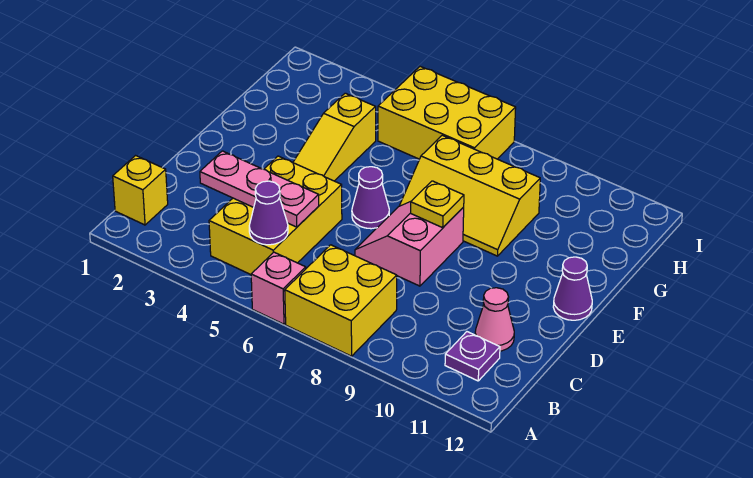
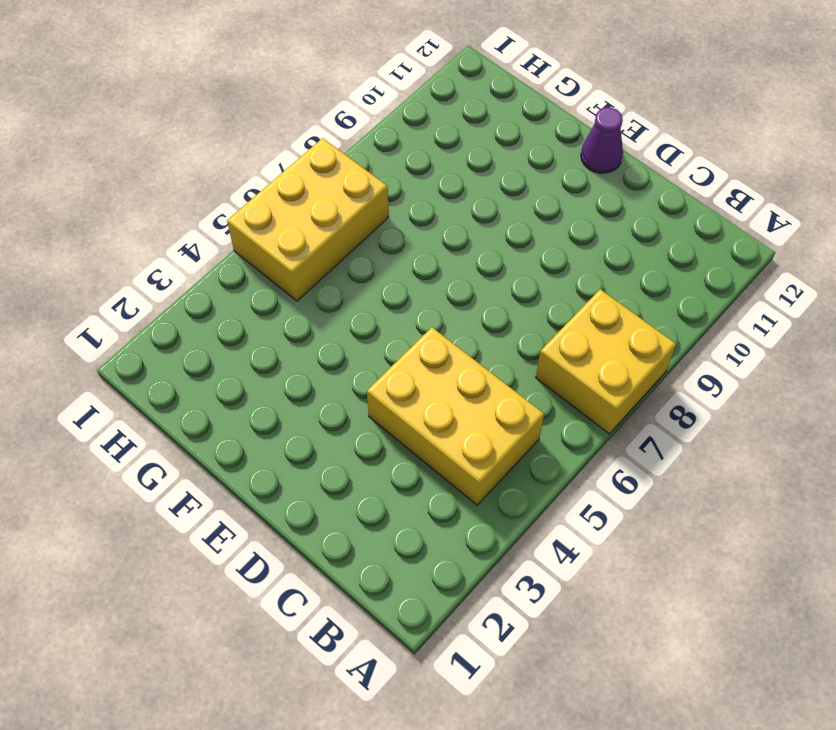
none -> pink 1x1 brick [251,252,306,324]
none -> yellow 1x1 brick [113,156,168,225]
none -> purple 1x1 plate [445,332,500,381]

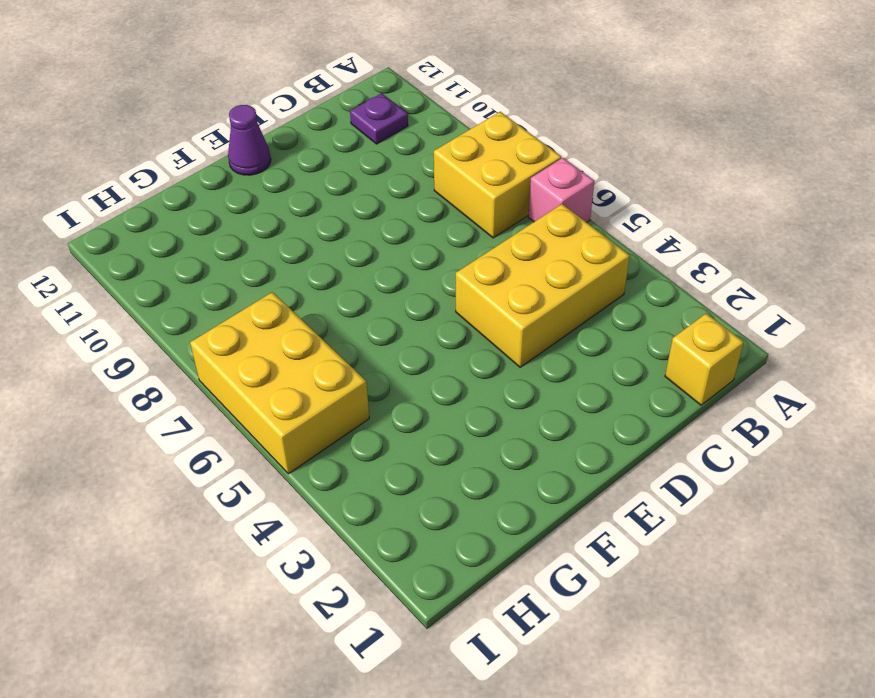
none -> pink 1x1 cone [475,288,514,351]
none -> pink 2x2 slope [355,201,464,286]
none -> yellow 1x3 slope [293,93,376,181]

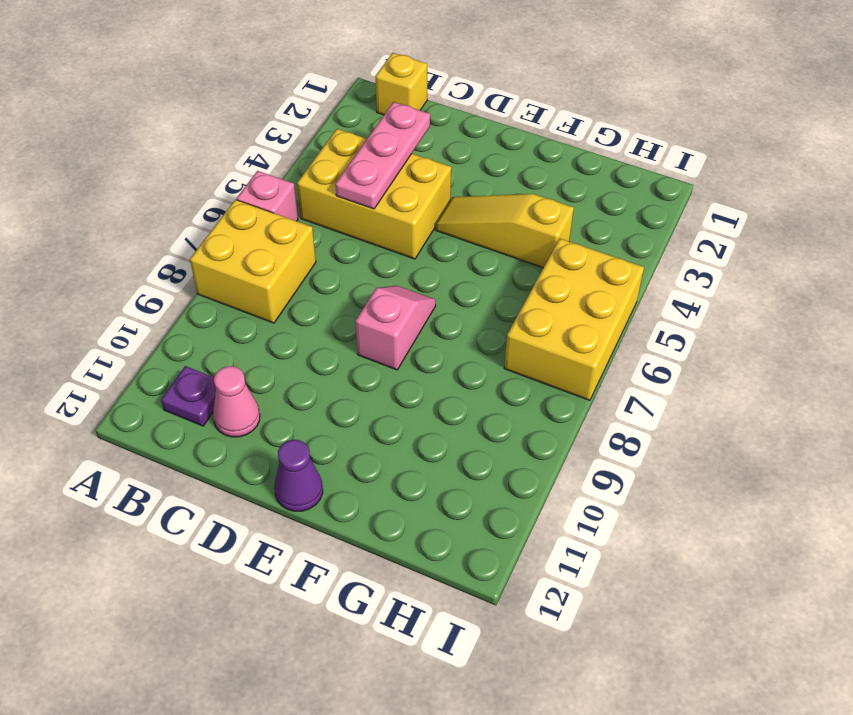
pink 1x2 slope [355,286,436,370] -> pink 2x2 slope [355,201,464,286]
none -> purple 1x1 cone [352,167,389,229]
none -> yellow 2x3 slope [400,135,540,256]
none -> purple 1x1 cone [249,181,288,245]

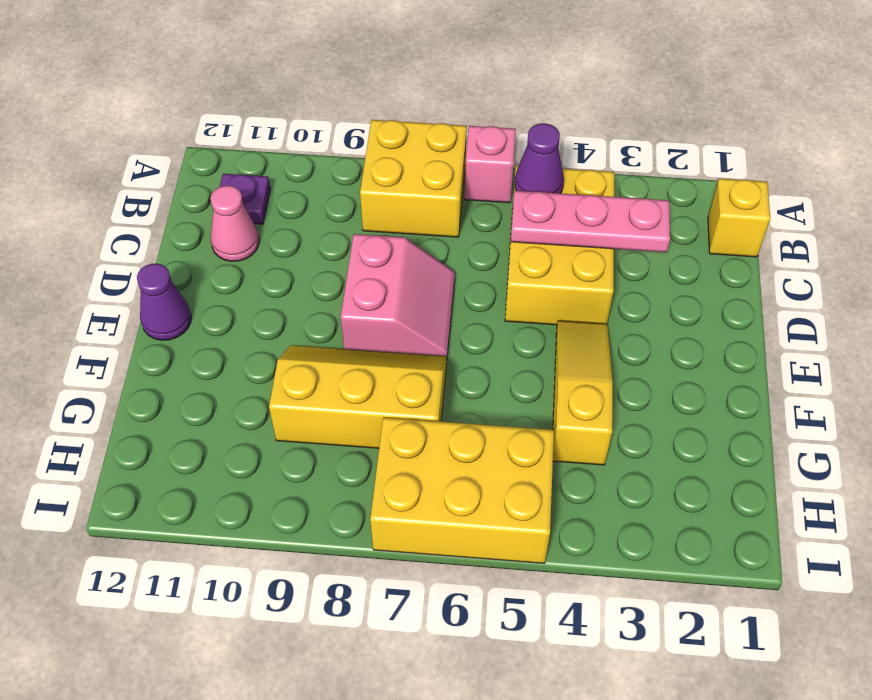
none -> purple 1x1 cone [352,167,389,229]
none -> yellow 1x1 plate [411,181,464,228]

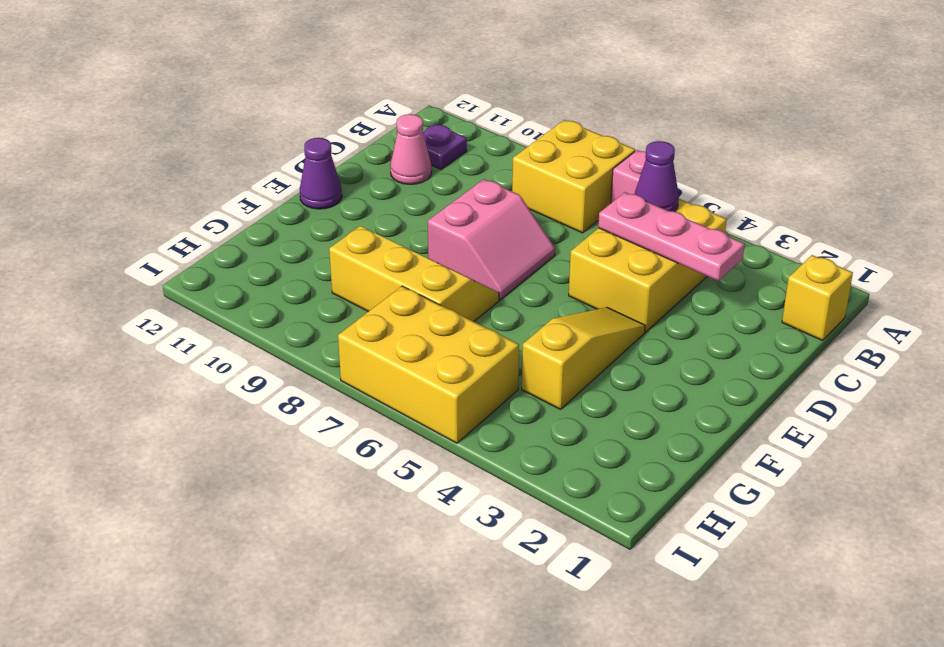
none -> purple 1x1 cone [352,167,389,229]
none -> yellow 1x1 plate [411,181,464,228]

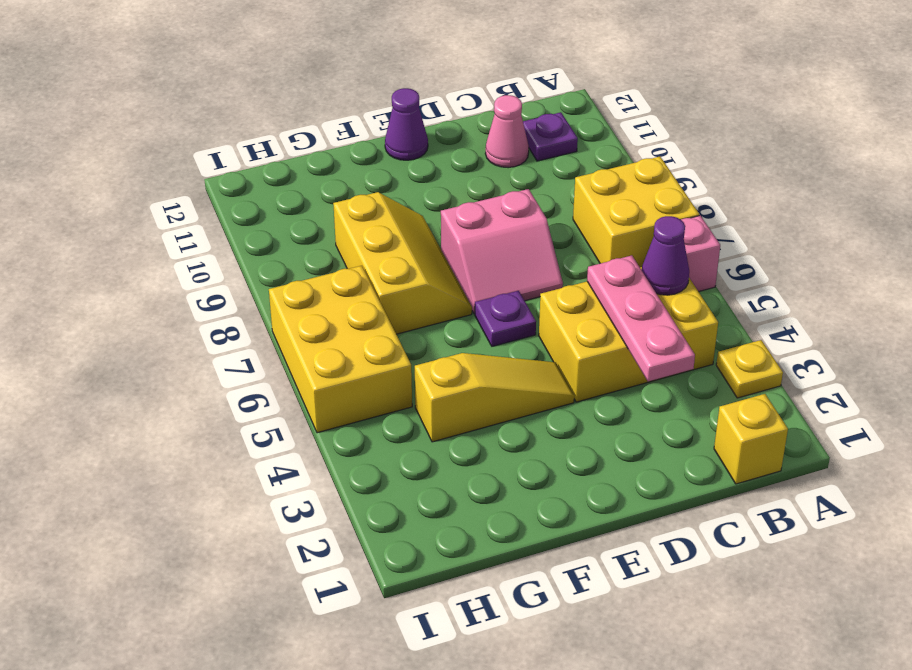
yellow 1x1 plate [716,340,783,398] -> yellow 1x1 plate moved to [411,181,464,228]
purple 1x1 plate [475,291,536,346] -> purple 1x1 cone [352,167,389,229]

